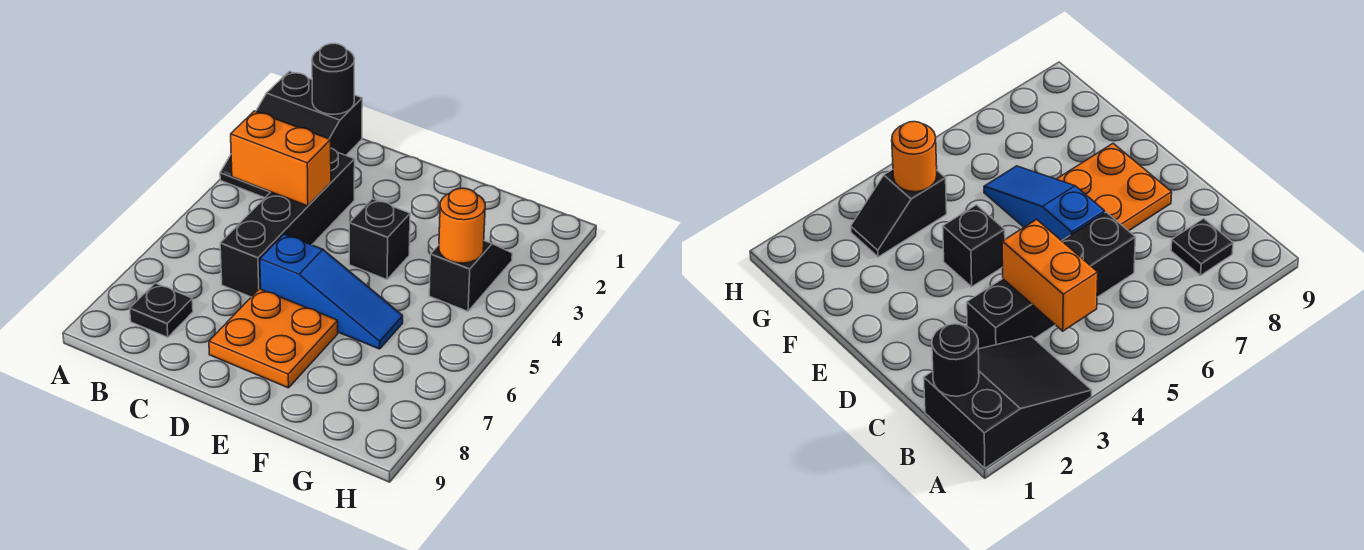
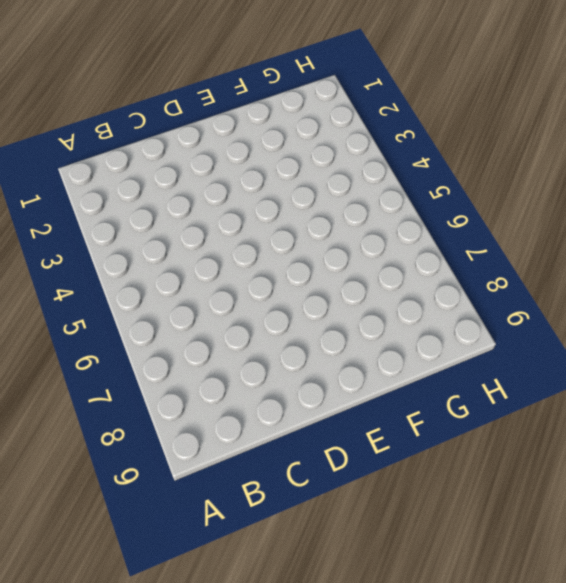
none -> black 2x3 slope [220,71,362,198]
none -> black 1x1 plate [130,283,193,337]

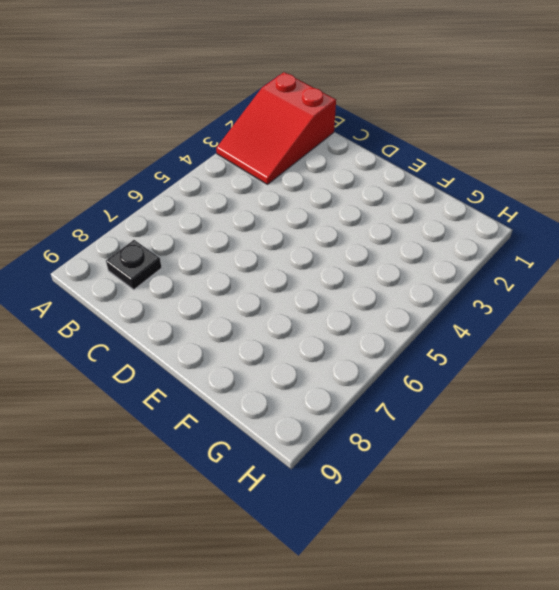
red 2x3 slope [216,72,336,184] -> black 2x3 slope [220,71,362,198]
none -> black 1x4 brick [220,148,355,297]
none -> blue 1x3 slope [260,234,403,349]

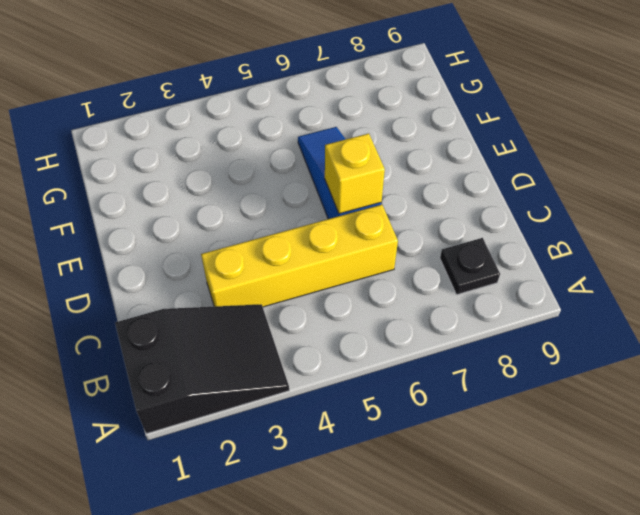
yellow 1x4 brick [201,204,398,307] -> black 1x4 brick [220,148,355,297]
yellow 1x1 brick [325,133,385,214] -> none
none -> orange 2x2 plate [209,289,338,388]
none -> black 1x1 brick [349,199,410,279]

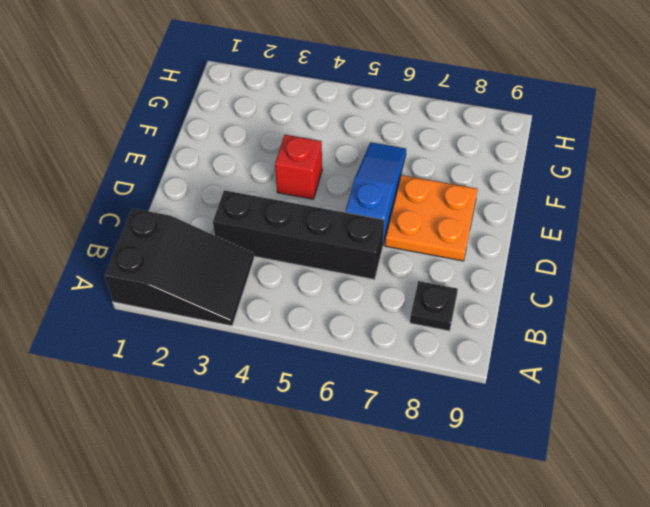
red 1x1 brick [275,135,322,199] -> black 1x1 brick [349,199,410,279]
none -> black 1x2 slope [429,241,512,311]
none -> black 1x1 round brick [312,44,355,114]

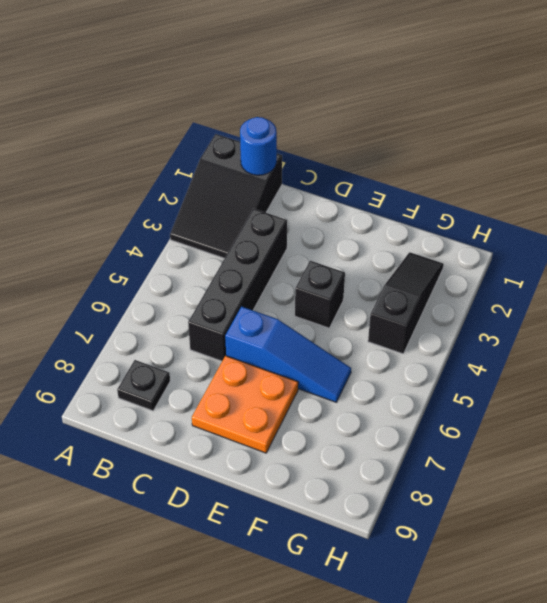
blue 1x1 round brick [240,117,277,175] -> black 1x1 round brick [312,44,355,114]
black 1x3 slope [368,252,444,354] -> black 1x2 slope [429,241,512,311]
none -> orange 1x2 brick [231,111,331,206]
none -> orange 1x1 round brick [439,188,485,263]

